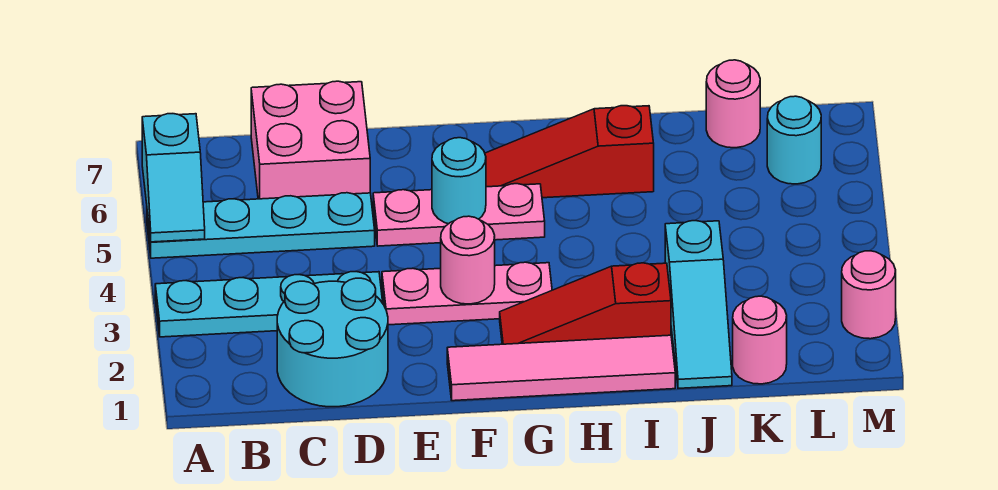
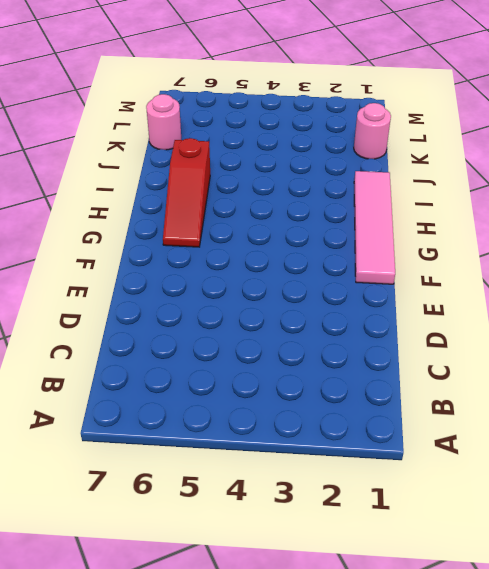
none -> cyan 1x4 plate [155,272,383,337]
none -> cyan 1x4 plate [147,193,375,258]
none -> cyan 2x2 round brick [277,278,388,407]

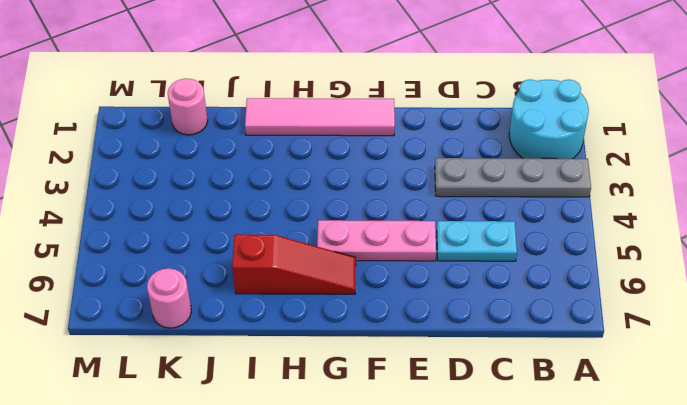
cyan 2x2 round brick [509,79,589,159] -> cyan 2x2 round brick moved to [277,278,388,407]
grey 1x4 plate [435,158,591,197] -> cyan 1x4 plate [155,272,383,337]
cyan 1x2 plate [437,221,517,261] -> cyan 1x4 plate [147,193,375,258]
none -> pink 2x2 brick [251,81,370,199]
none -> pink 1x3 plate [382,262,552,325]
none -> red 1x3 slope [500,263,671,344]

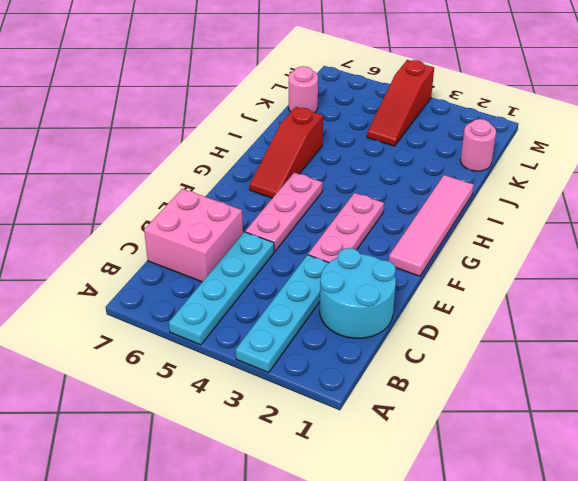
red 1x3 slope [367,60,434,146] -> red 1x3 slope moved to [500,263,671,344]
none -> cyan 1x3 slope [665,221,732,388]
none -> cyan 1x1 round brick [767,96,821,184]
none -> pink 1x1 round brick [842,251,896,339]

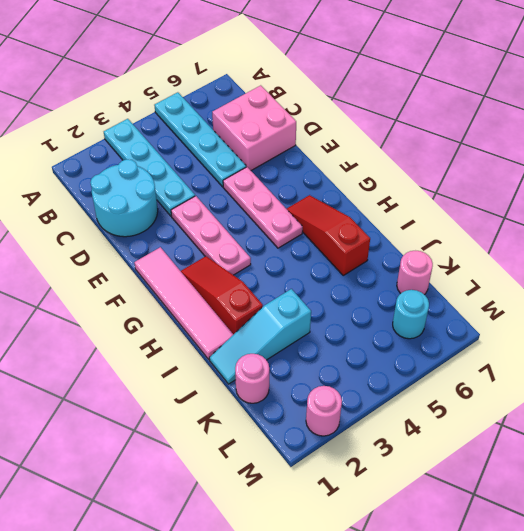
none -> cyan 1x2 slope [142,114,205,242]
none -> pink 1x1 round brick [441,216,495,304]
none -> cyan 1x1 round brick [432,138,486,224]

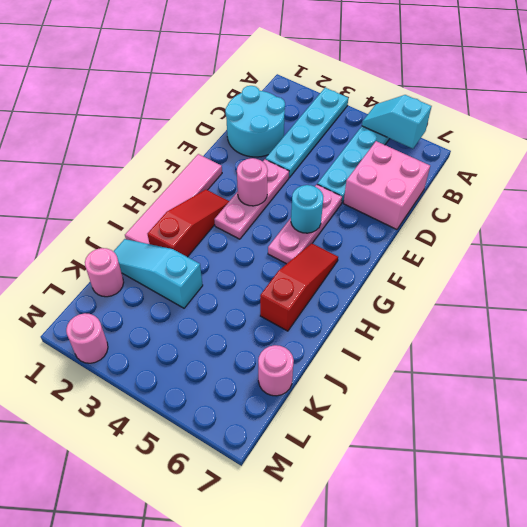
none -> cyan 1x1 round brick [767,96,821,184]

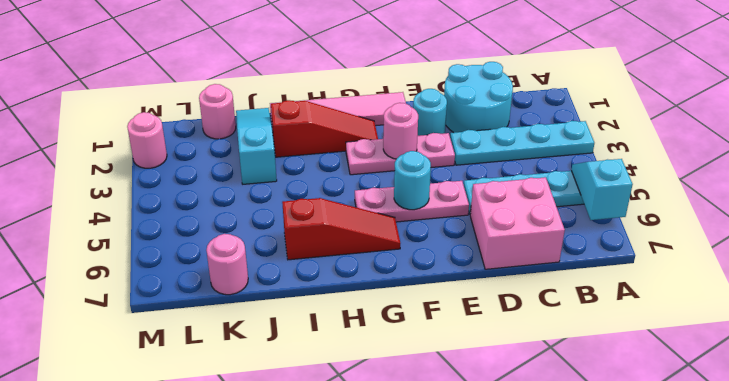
cyan 1x1 round brick [413,89,447,136] -> cyan 1x1 round brick moved to [767,96,821,184]

